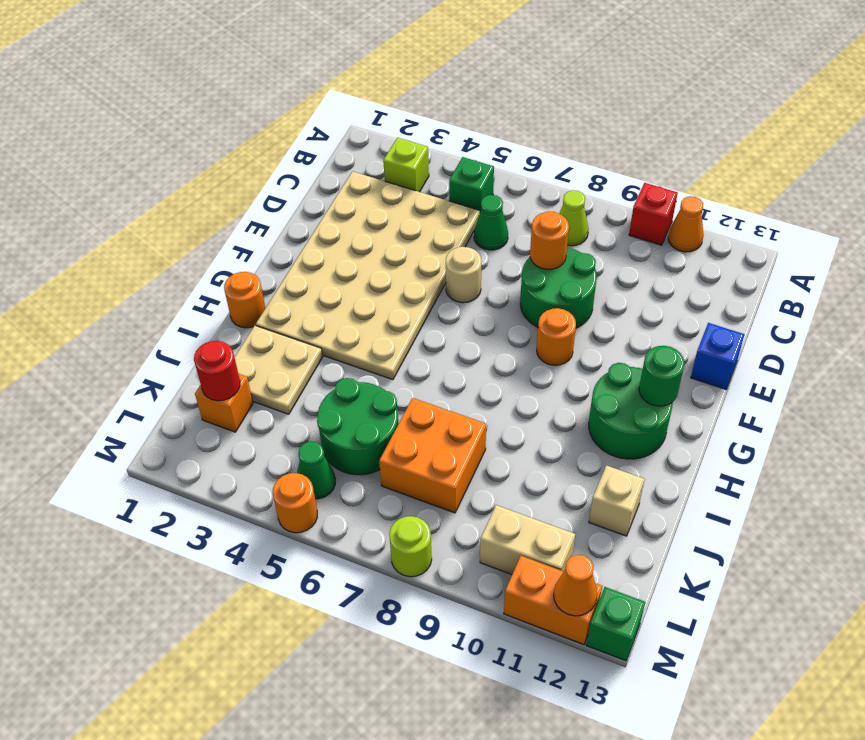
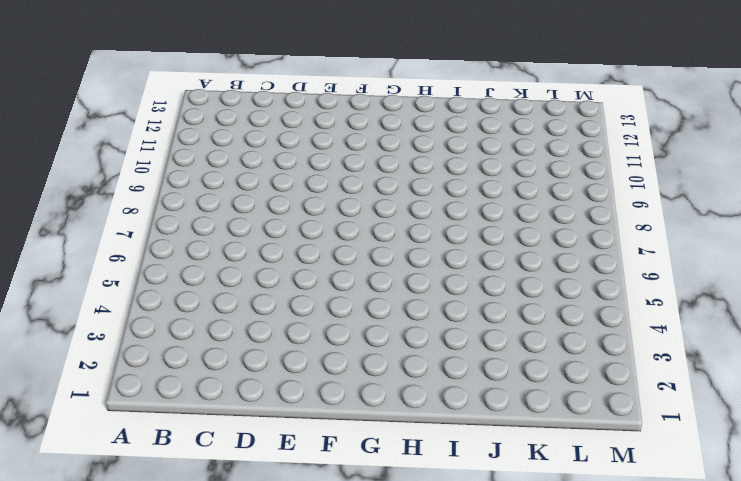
none -> red 1x1 brick [629,183,677,245]
none -> orange 1x1 cone [668,196,703,252]
none -> lime 1x1 brick [383,138,429,192]

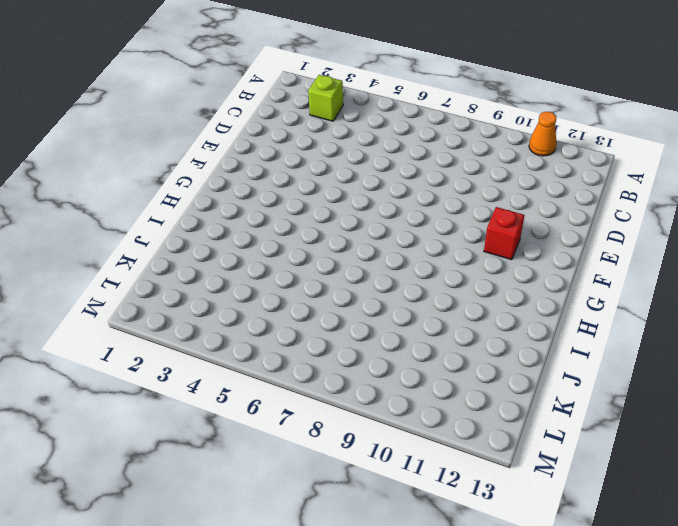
red 1x1 brick [484,207,524,260] -> red 1x1 brick moved to [629,183,677,245]
none -> green 1x1 brick [449,157,494,212]
none -> lime 1x1 cone [559,190,588,246]
none -> tan 4x6 plate [256,171,480,380]

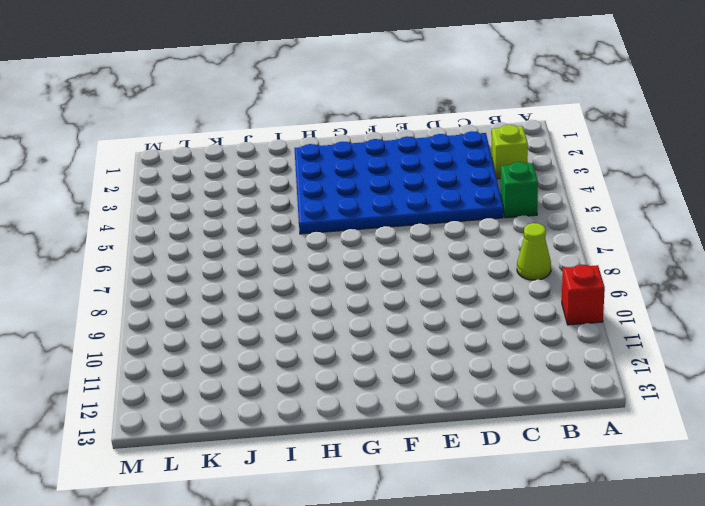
blue 4x6 plate [295,131,503,234] -> tan 4x6 plate [256,171,480,380]
none -> orange 1x1 cone [668,196,703,252]
none -> green 1x1 cone [474,195,508,250]
none -> green 2x2 round brick [520,248,597,328]

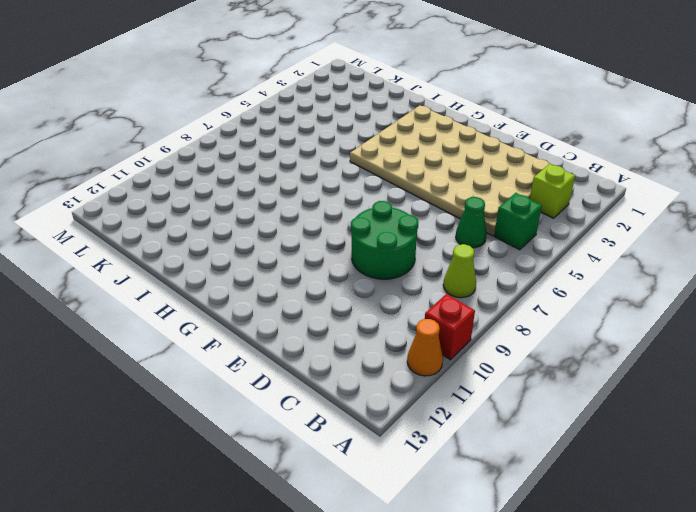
none -> tan 1x1 round brick [446,247,481,303]
none -> blue 1x1 brick [691,323,745,389]
none -> orange 1x1 round brick [537,308,576,365]

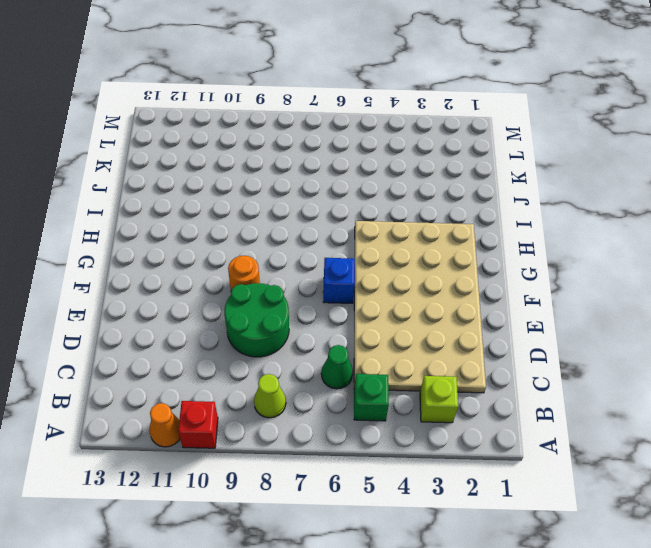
blue 1x1 brick [323,258,355,303] -> blue 1x1 brick moved to [691,323,745,389]
none -> tan 1x1 round brick [446,247,481,303]
none -> green 2x2 round brick [589,363,673,459]
none -> orange 1x1 round brick [224,272,265,328]

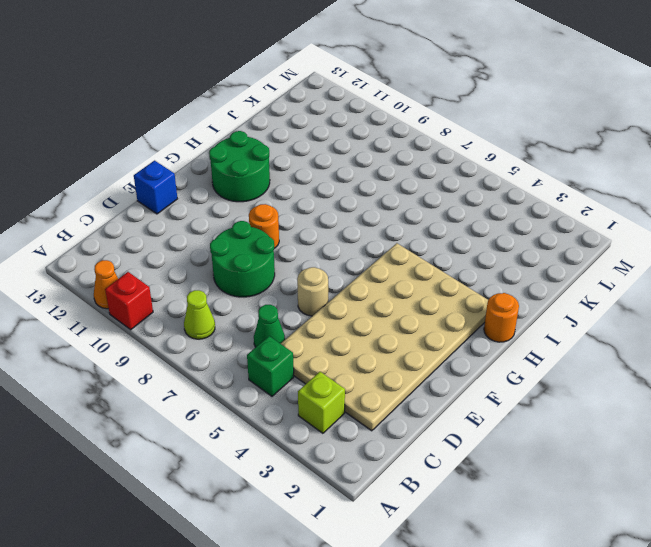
none -> tan 2x2 plate [235,325,323,414]
none -> green 2x2 round brick [317,378,399,475]
none -> orange 2x2 brick [379,398,486,513]

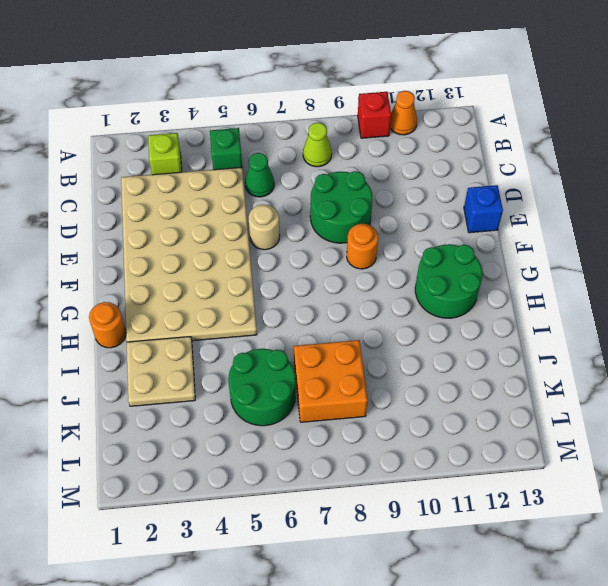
none -> tan 1x1 brick [589,465,645,536]
none -> orange 1x1 brick [195,374,253,432]
none -> green 1x1 cone [297,442,335,499]

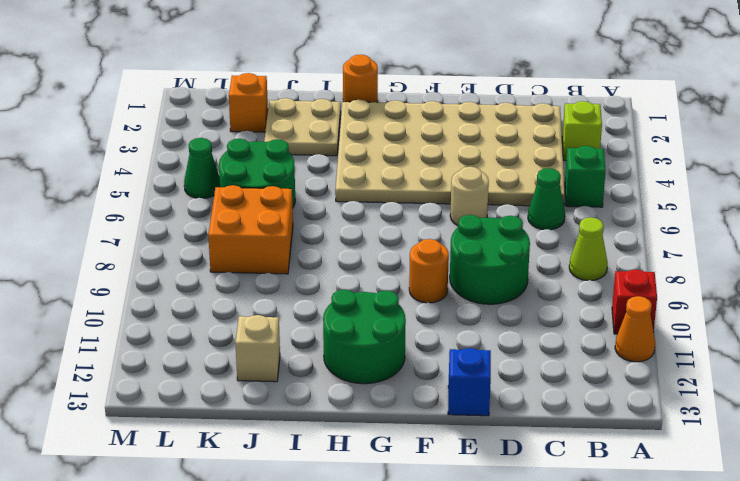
none -> tan 1x2 brick [480,505,575,575]
none -> orange 1x1 round brick [273,473,317,533]
none -> lime 1x1 round brick [389,516,432,577]

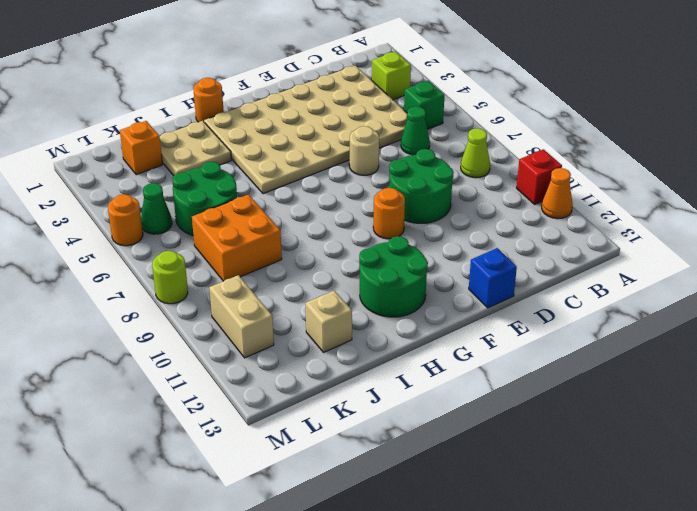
none -> orange 1x2 brick [504,556,602,645]
none -> green 1x1 brick [586,587,645,661]
none -> orange 1x1 round brick [530,211,569,269]

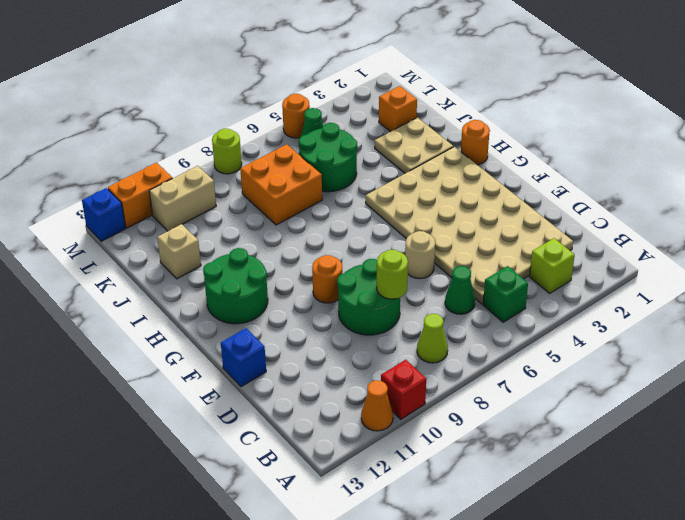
lime 1x1 round brick [377,250,408,299] -> orange 1x1 round brick [530,211,569,269]
blue 1x1 brick [82,188,126,241] -> green 1x1 brick [586,587,645,661]
none -> green 1x1 round brick [639,346,685,406]
none -> red 1x1 round brick [194,341,240,401]
none -> orange 1x1 cone [554,555,597,616]

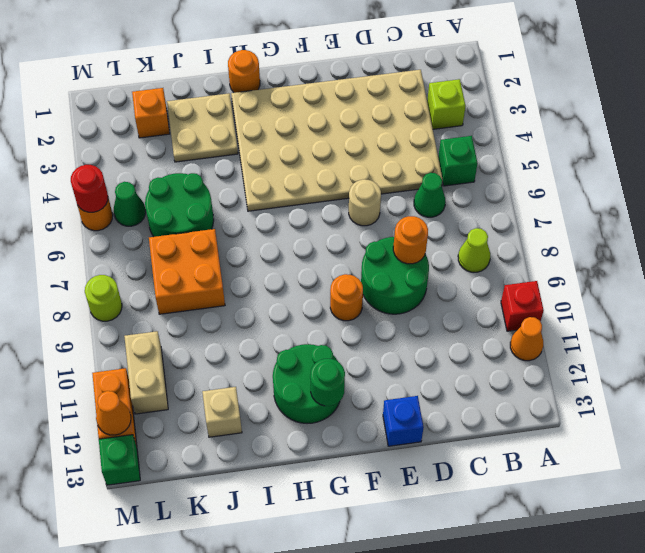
red 1x1 round brick [71,165,108,212] -> red 1x1 round brick moved to [194,341,240,401]

